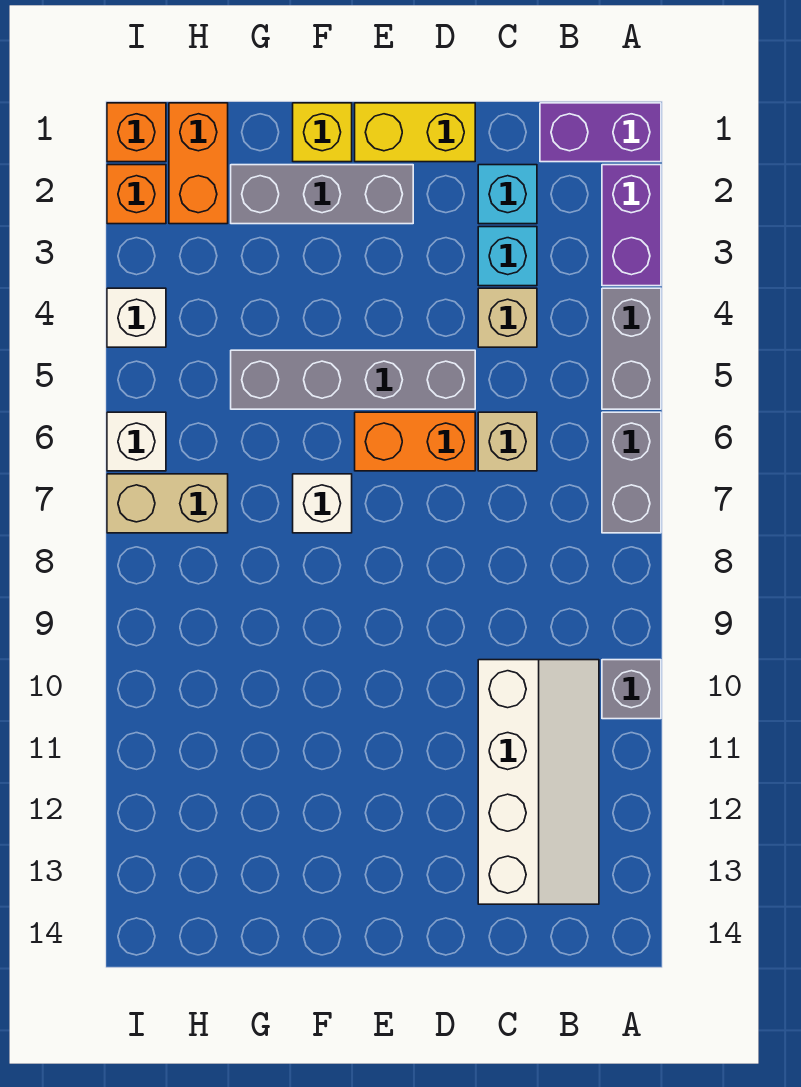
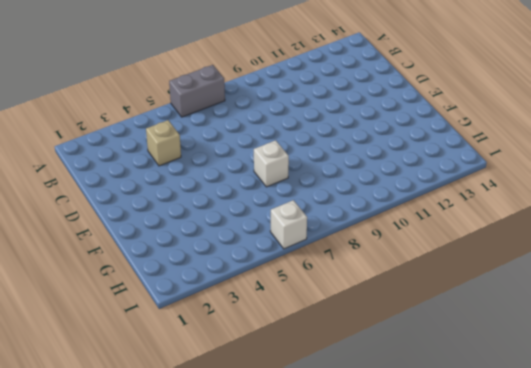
none -> purple 1x2 brick [540,103,661,162]
none -> purple 1x2 brick [602,165,661,286]
none -> grey 1x2 brick [602,288,661,409]

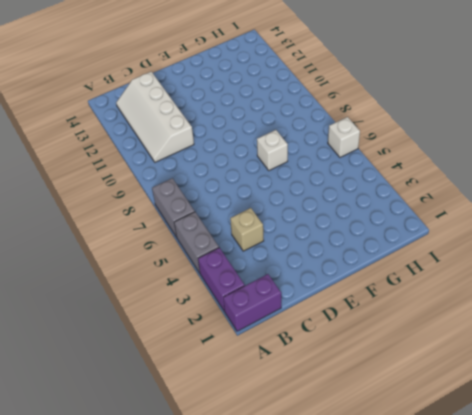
none -> grey 1x1 brick [602,660,661,719]
none -> cyan 1x1 brick [478,165,537,224]
none -> cyan 1x1 brick [478,227,537,286]

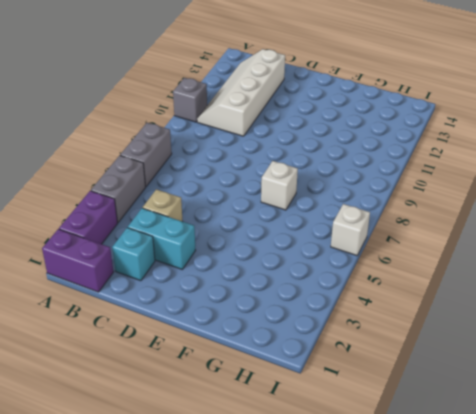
cyan 1x2 brick [128,208,196,269] -> cyan 1x1 brick [478,227,537,286]
none -> tan 1x1 brick [478,412,537,471]
none -> yellow 1x2 brick [355,103,475,162]
none -> grey 1x4 brick [231,350,475,409]

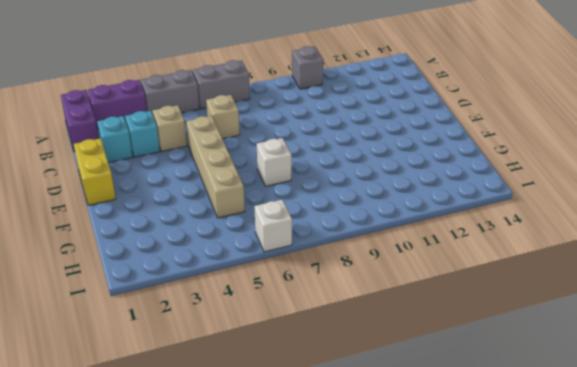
tan 1x4 brick [186,116,245,218] -> grey 1x4 brick [231,350,475,409]
none -> white 2x4 slope [478,660,599,904]
none -> orange 1x2 brick [355,412,475,471]
none -> grey 1x3 brick [231,165,413,224]

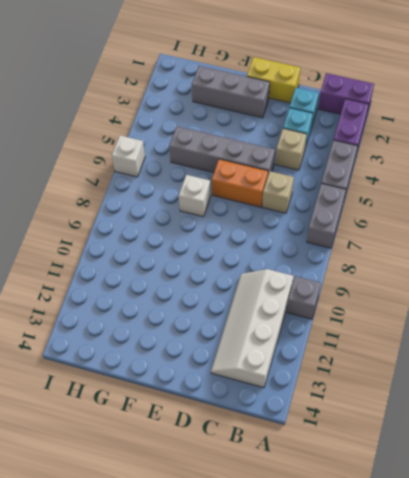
white 2x4 slope [211,269,294,388] -> white 2x4 slope turned to [478,660,599,904]
none -> yellow 1x1 brick [293,103,352,162]
none -> orange 1x2 brick [169,103,228,224]
none -> tan 1x2 brick [107,474,228,533]

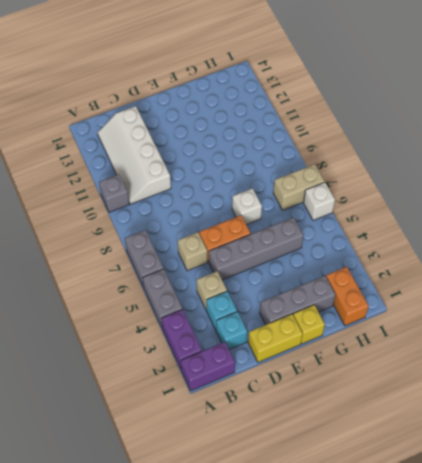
none -> orange 1x1 brick [107,103,166,162]
none -> orange 1x1 brick [107,165,166,224]
none -> white 1x1 brick [107,288,166,347]

